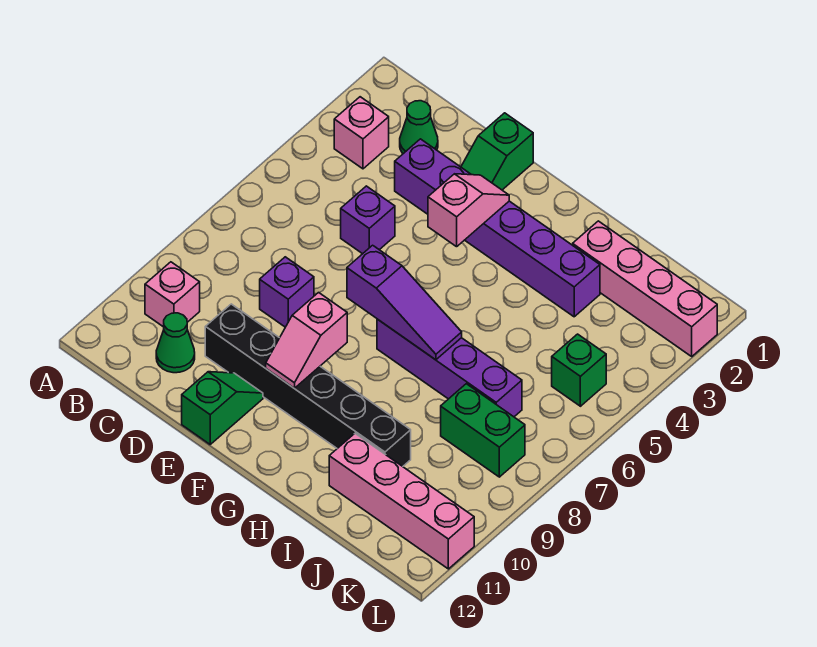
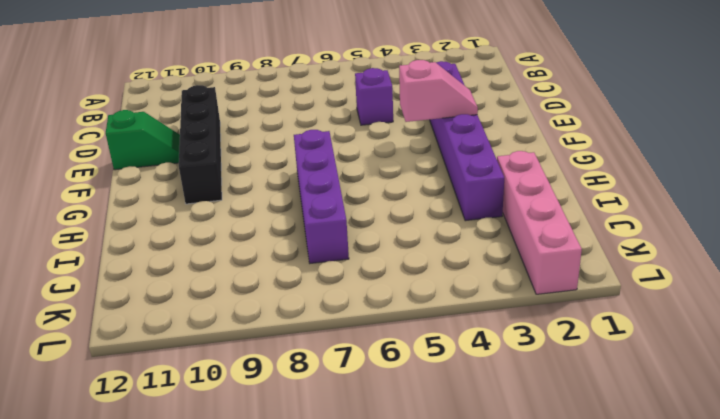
black 1x4 brick [179,85,222,204] -> black 1x6 brick [205,304,411,466]
none -> pink 1x1 brick [334,97,389,169]
none -> pink 1x1 brick [145,262,200,327]
none -> green 1x1 cone [400,101,438,154]

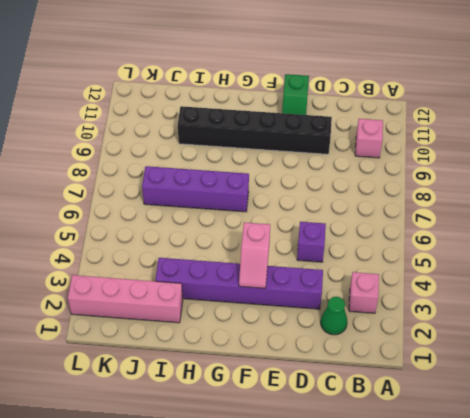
none -> green 1x1 cone [156,313,195,373]
none -> purple 1x1 brick [260,257,314,327]
none -> green 1x2 slope [461,113,533,190]

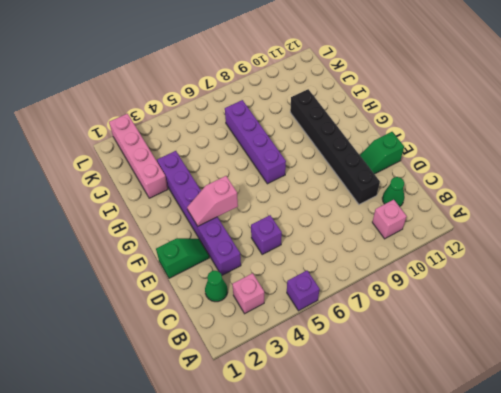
purple 1x1 brick [287,270,320,311] -> purple 1x1 brick moved to [260,257,314,327]
none -> pink 1x4 brick [329,434,474,569]
none -> green 1x2 brick [441,384,525,477]
none -> green 1x1 brick [552,334,606,406]

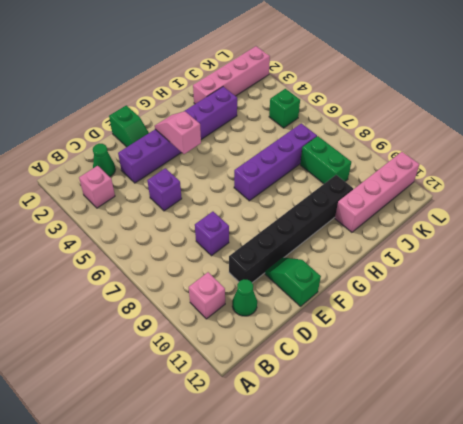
green 1x2 brick [300,136,351,184] -> green 1x2 brick turned to [441,384,525,477]
none -> purple 1x3 slope [347,245,462,360]
none -> pink 1x2 slope [266,293,347,388]

